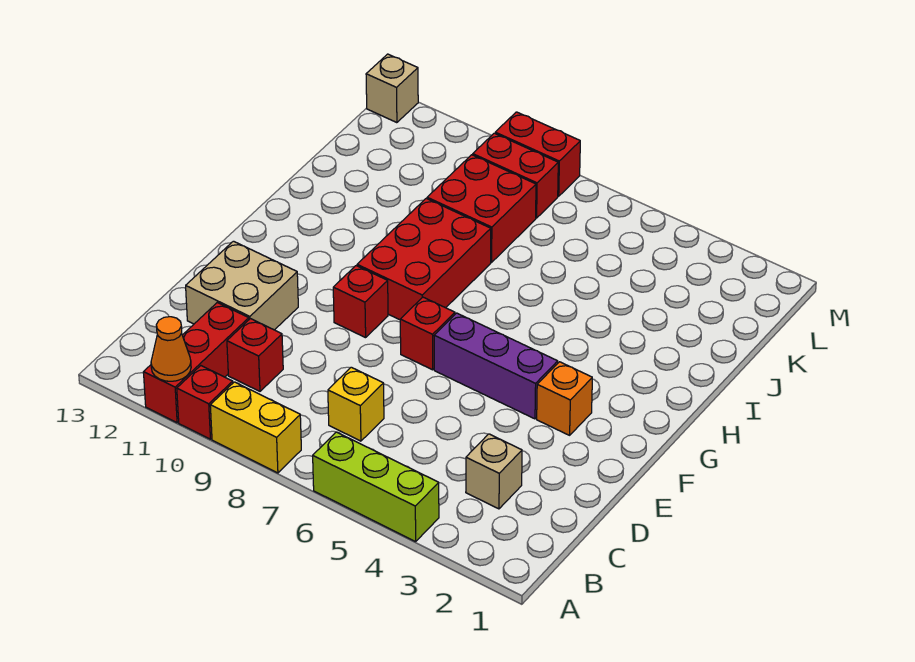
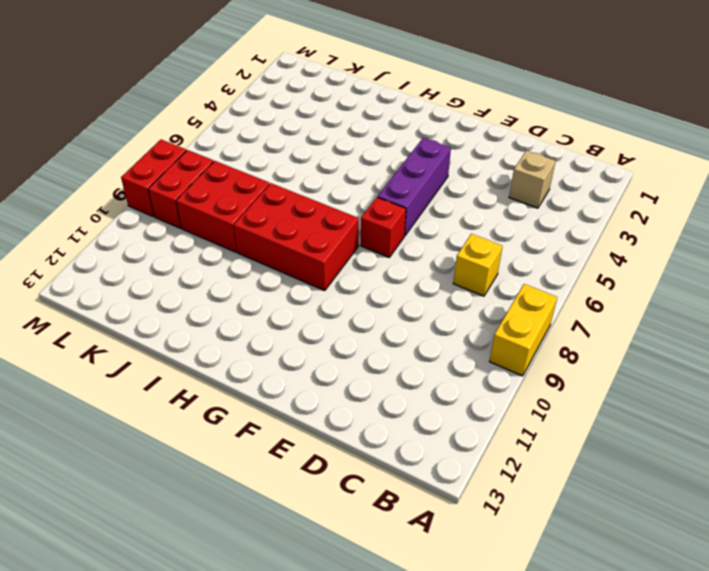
none -> lime 1x3 brick [313,432,439,542]
none -> red 1x1 brick [177,366,233,439]
none -> red 1x3 brick [144,303,249,423]

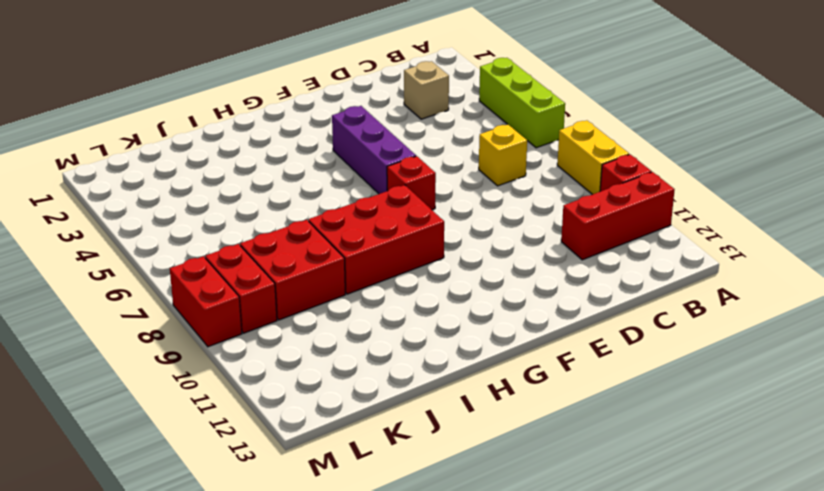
none -> red 1x1 brick [227,319,283,391]
none -> tan 2x2 brick [186,241,298,330]
none -> orange 1x1 brick [537,362,592,435]

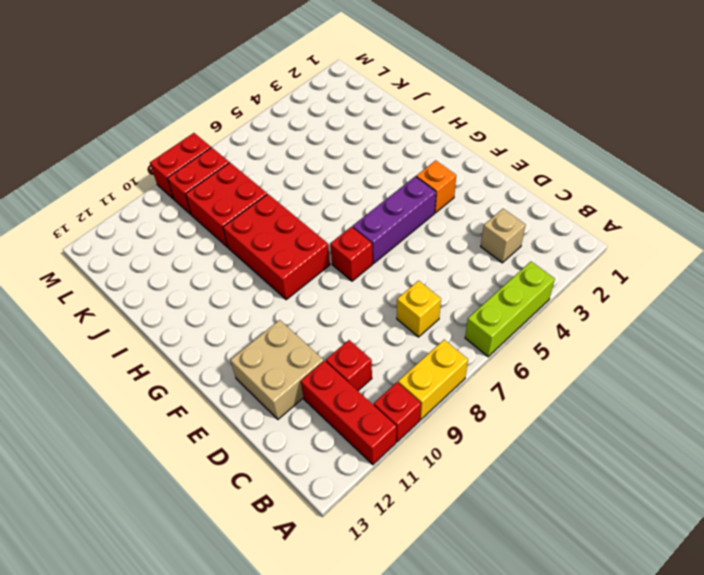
none -> red 1x1 brick [333,266,388,338]
none -> tan 1x1 brick [366,54,418,123]
none -> orange 1x1 cone [151,317,191,381]

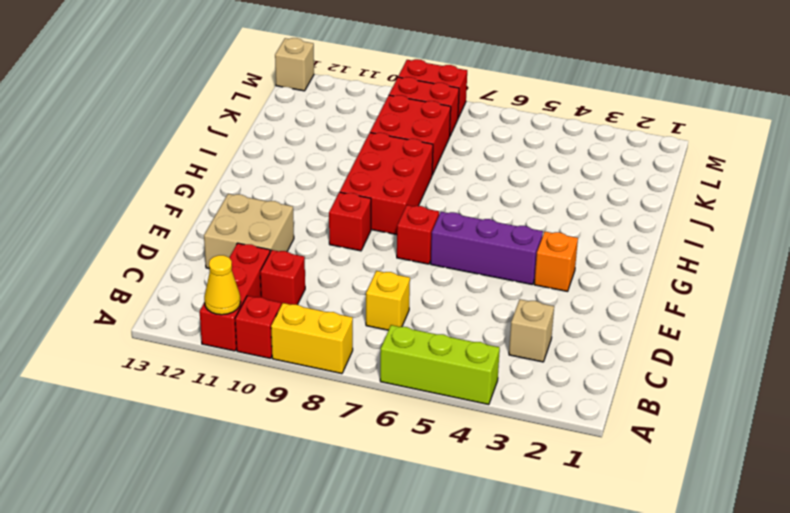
yellow 1x1 cone [204,255,241,315] -> orange 1x1 cone [151,317,191,381]

